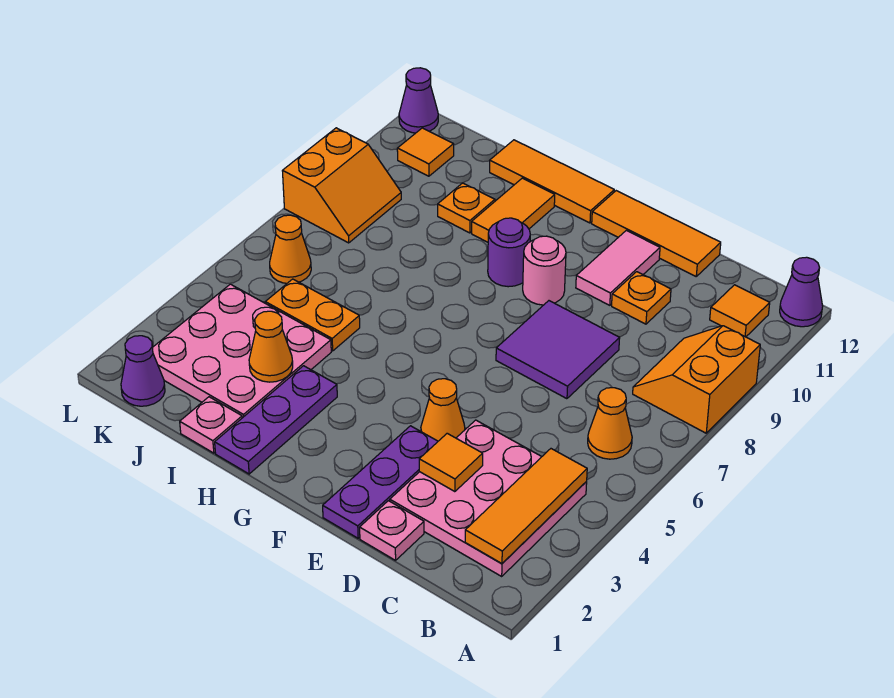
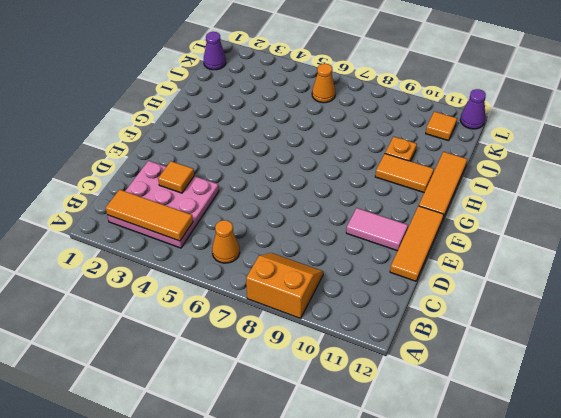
none -> purple 1x1 cone [780,257,823,327]
none -> orange 1x1 tile [710,285,770,337]
none -> pink 1x1 plate [360,501,424,560]

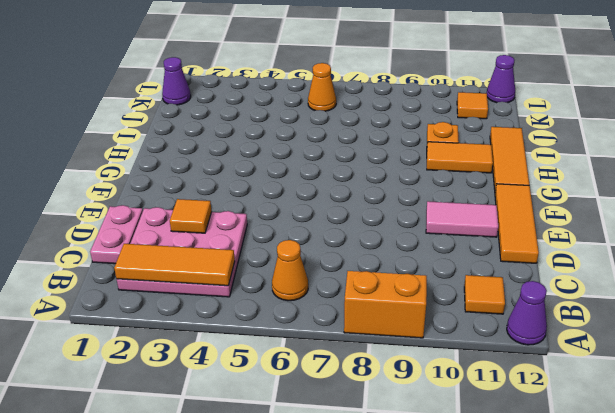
pink 1x2 plate [90,205,143,264] -> pink 1x1 plate [360,501,424,560]
none -> purple 2x2 tile [496,301,620,399]
none -> orange 1x1 plate [612,272,671,324]
none -> purple 1x3 plate [323,426,438,538]

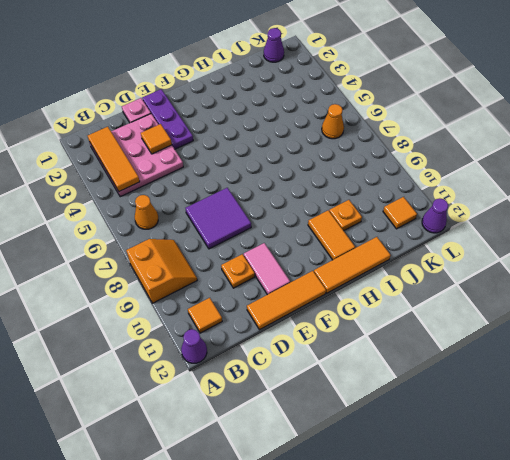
none -> orange 1x1 cone [421,379,465,441]
none -> pink 1x1 round brick [523,236,566,305]
none -> purple 1x1 round brick [488,218,530,287]

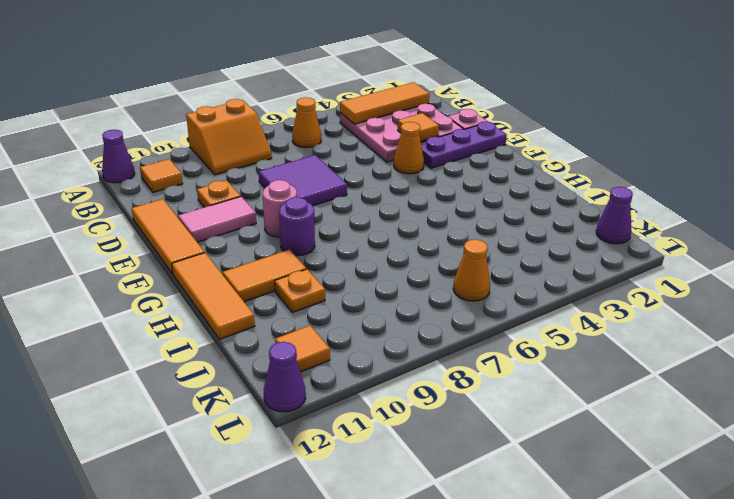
none -> purple 1x3 plate [215,366,337,474]
none -> pink 1x1 plate [180,397,242,453]
none -> pink 3x3 plate [152,284,331,418]

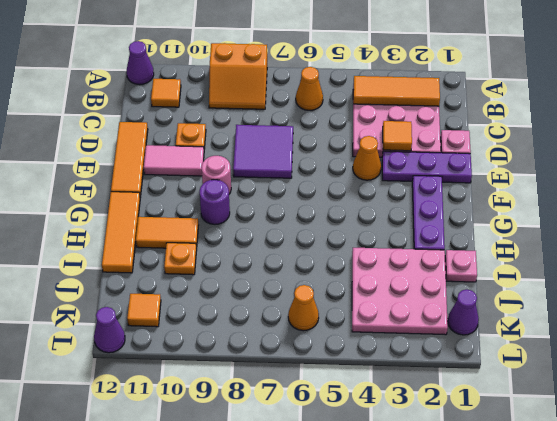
purple 1x3 plate [412,176,445,250] -> purple 1x3 plate turned to [215,366,337,474]
none -> orange 1x2 plate [265,279,360,351]
none -> orange 2x2 slope [283,128,401,243]
none -> orange 1x1 cone [249,311,293,382]

